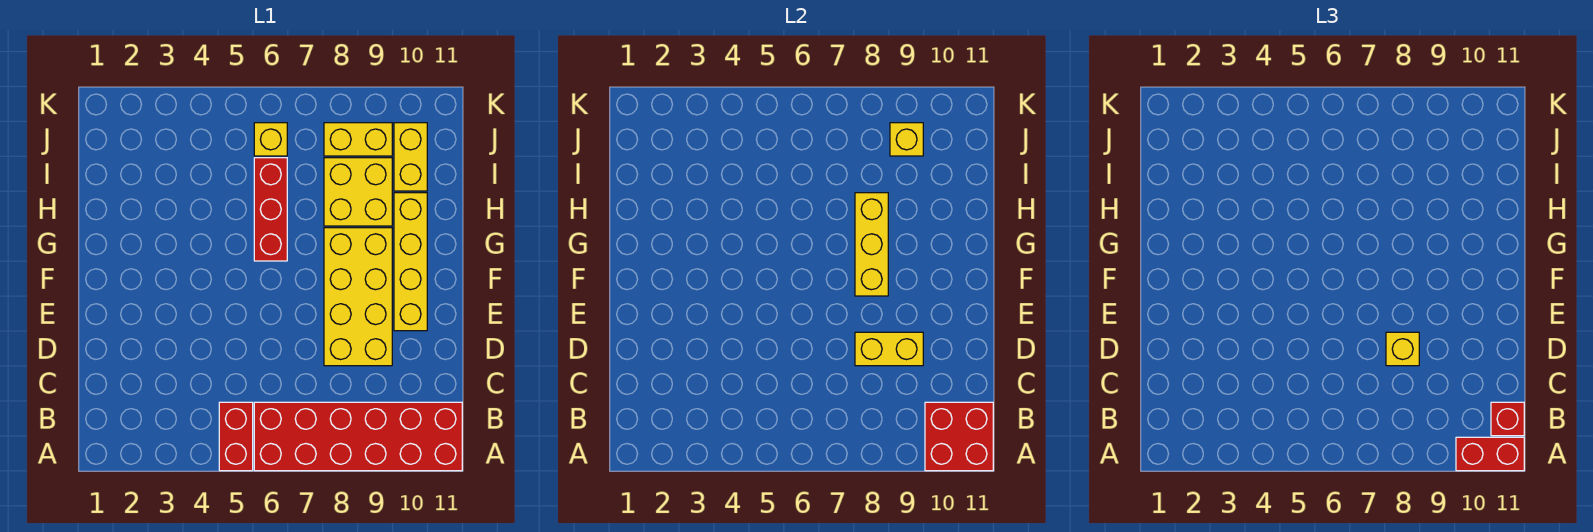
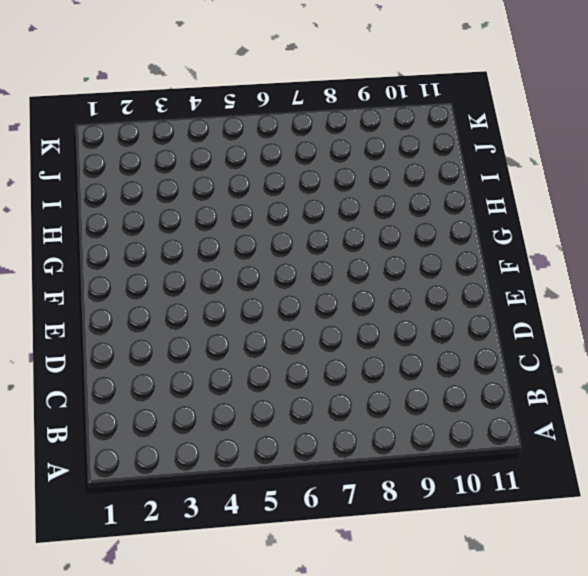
none -> red 1x2 brick [219,402,253,471]
none -> red 2x6 brick [254,402,462,471]
none -> yellow 2x4 brick [324,228,392,366]

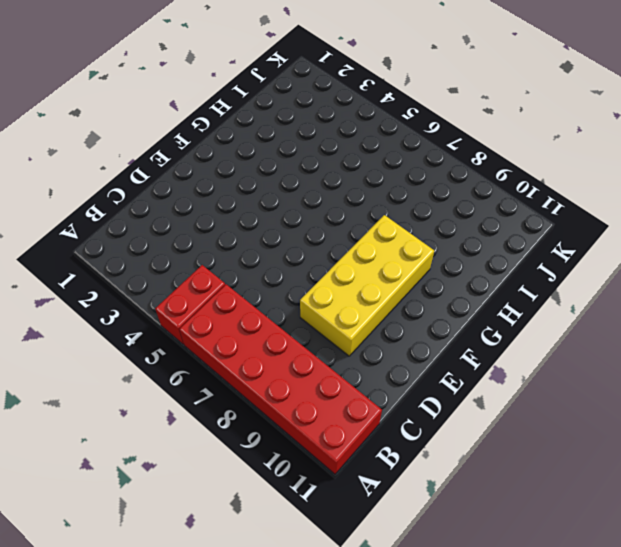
none -> yellow 1x4 brick [394,193,427,331]
none -> red 1x3 brick [254,158,287,261]
none -> yellow 2x2 brick [324,158,392,226]

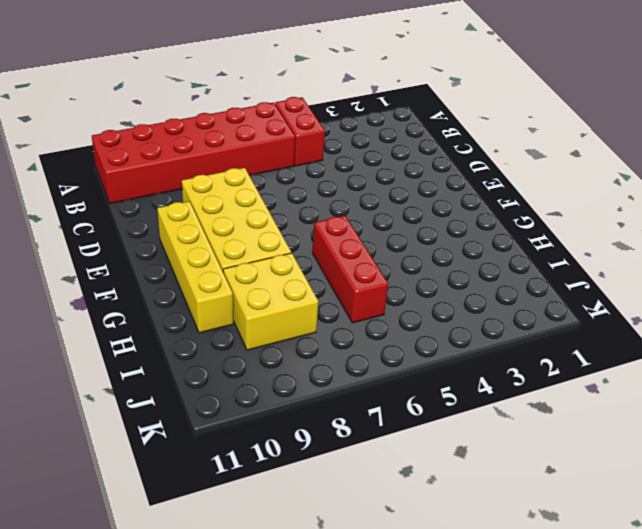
none -> yellow 1x2 brick [394,123,427,191]
none -> yellow 1x1 brick [254,123,287,156]
none -> yellow 1x2 brick [324,123,392,156]

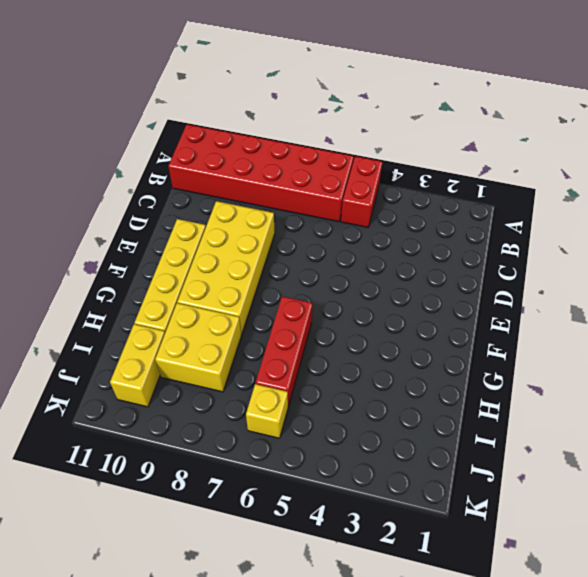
none -> yellow 1x2 brick [324,123,392,156]
none -> red 2x2 brick [925,402,993,471]
none -> yellow 1x2 brick [855,332,923,366]

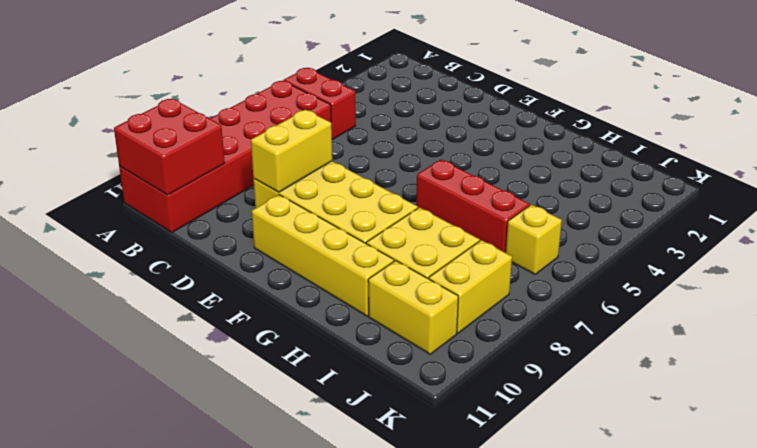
none -> yellow 1x3 brick [855,193,888,296]
none -> yellow 1x1 brick [890,123,923,156]
none -> red 1x2 brick [1456,437,1524,471]

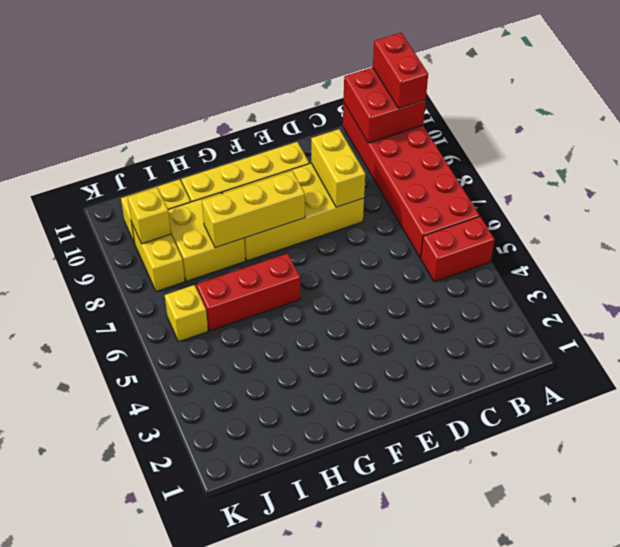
none -> red 1x1 brick [1491,402,1524,436]
none -> yellow 1x1 brick [1386,332,1419,366]

